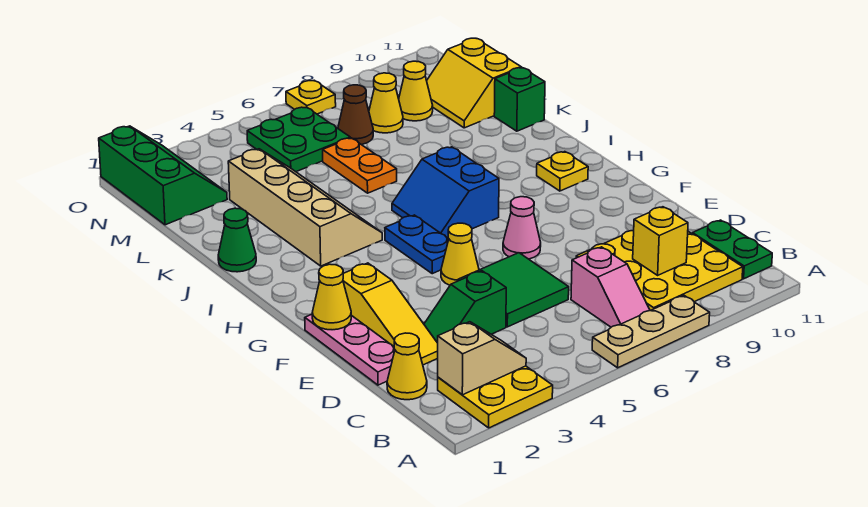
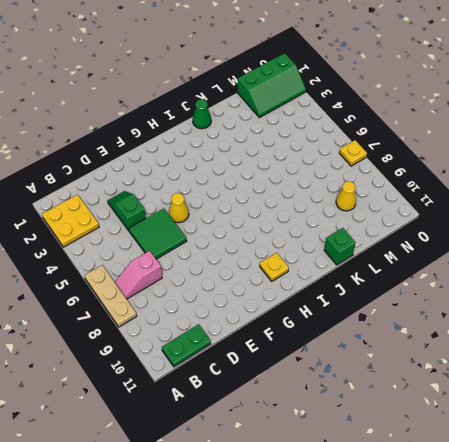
none -> yellow 3x3 plate [576,231,743,311]
none -> yellow 1x1 cone [387,333,427,400]
none -> pink 1x3 plate [305,314,395,385]

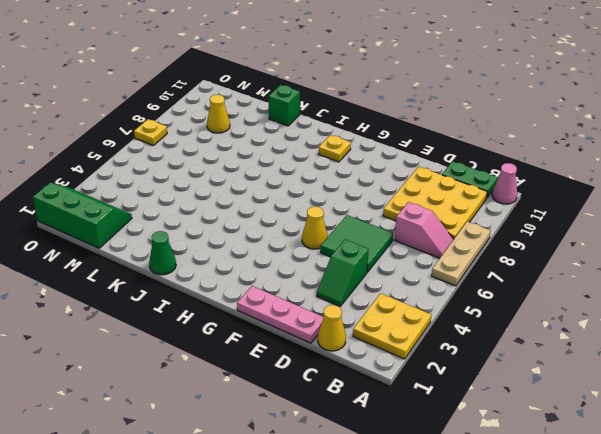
pink 1x1 cone [492,163,517,204] -> pink 1x1 cone moved to [503,197,541,259]
none -> yellow 1x3 slope [343,263,438,365]
none -> blue 1x2 plate [385,215,449,274]
none -> blue 2x2 slope [392,147,499,239]

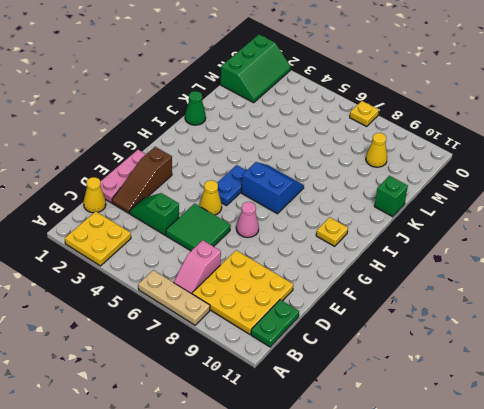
brown 1x3 slope [112,147,172,213] -> yellow 1x3 slope [343,263,438,365]
blue 2x2 slope [241,162,304,214] -> blue 2x2 slope turned to [392,147,499,239]
none -> tan 2x4 slope [228,149,382,266]
none -> orange 1x2 plate [323,138,397,193]
none -> yellow 2x2 slope [427,38,521,128]

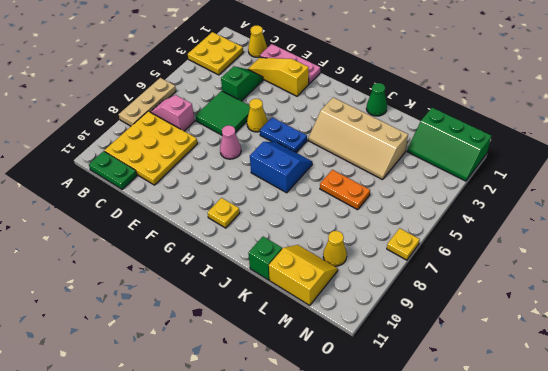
none -> green 2x2 plate [247,107,350,172]
none -> brown 1x1 cone [338,85,373,145]
none -> yellow 1x1 cone [369,73,403,133]

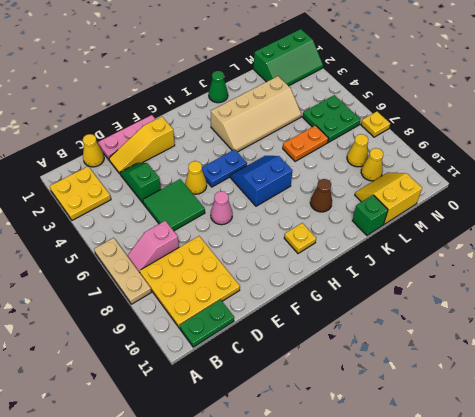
brown 1x1 cone [310,179,332,212] -> brown 1x1 cone moved to [338,85,373,145]
none -> tan 1x2 slope [438,322,526,395]
none -> yellow 1x1 brick [633,207,688,275]
none -> yellow 1x1 cone [312,264,351,330]

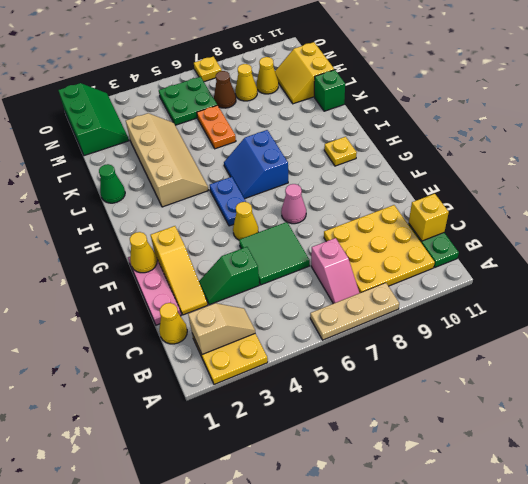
yellow 1x1 brick [409,194,449,241] -> yellow 1x1 brick moved to [633,207,688,275]

